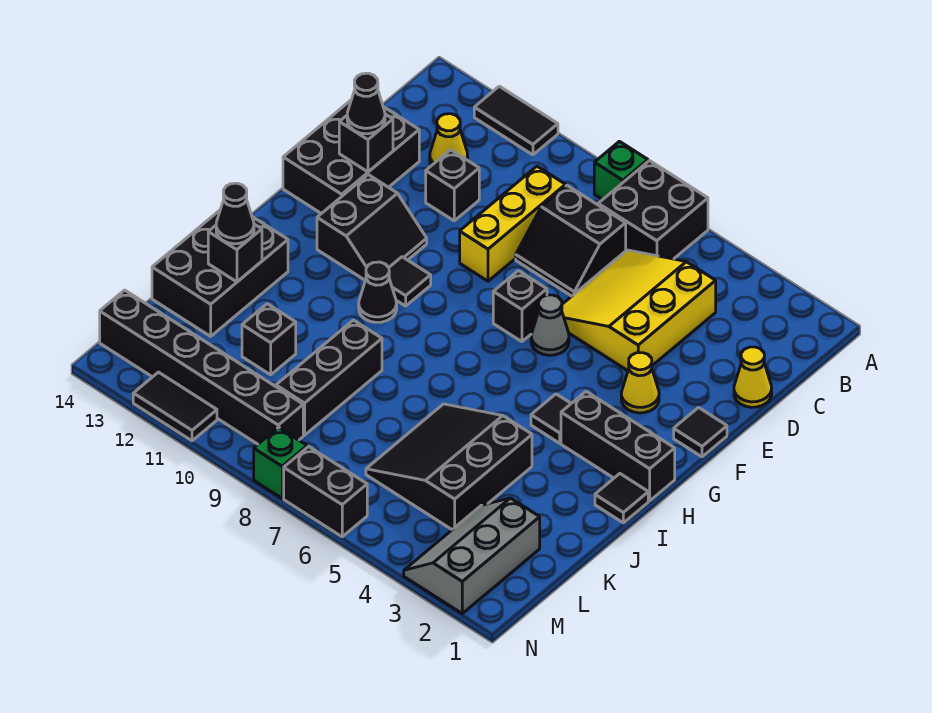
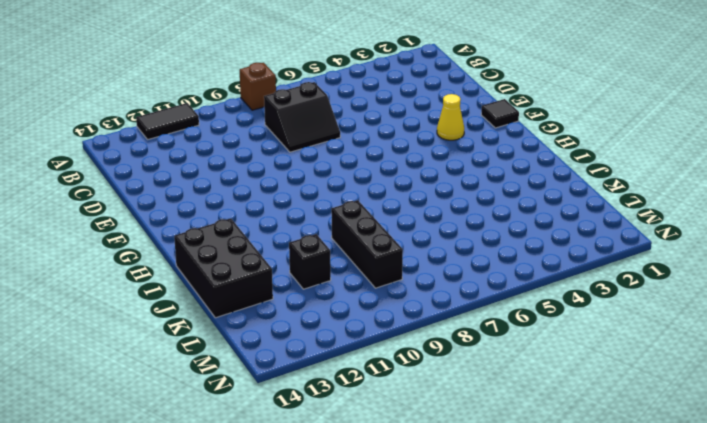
brown 1x1 brick [240,63,276,110] -> green 1x1 brick [594,141,648,200]
none -> black 2x2 brick [598,161,708,259]
none -> yellow 3x3 slope [562,250,716,371]
none -> yellow 1x3 brick [460,166,566,281]
none -> yellow 1x1 cone [430,114,468,166]

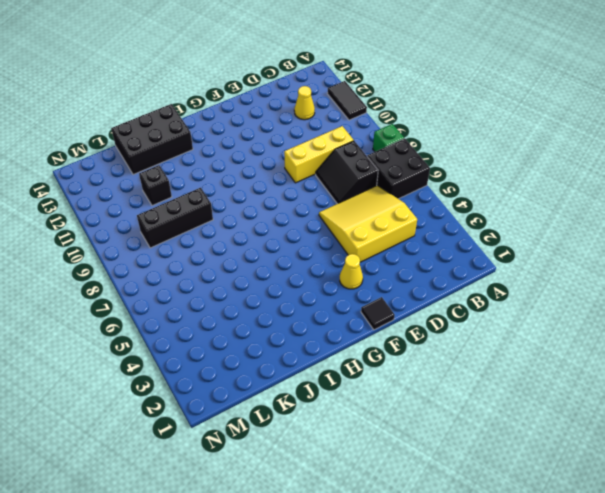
none -> yellow 1x1 cone [734,347,772,407]
none -> black 1x1 brick [426,150,479,221]
none -> black 2x3 brick [283,100,419,214]
none -> grey 1x1 cone [531,295,569,355]

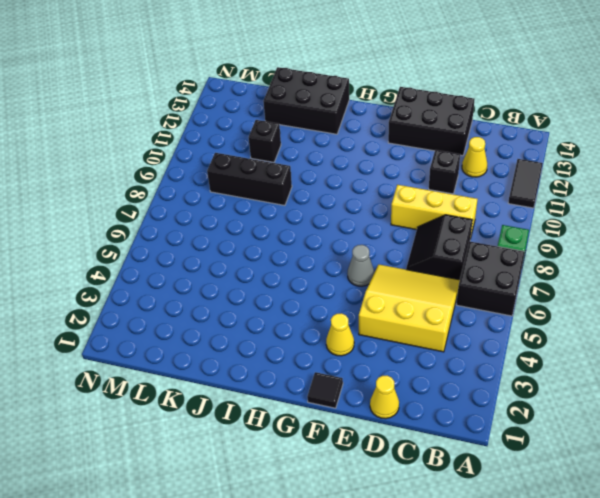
none -> black 1x1 brick [493,271,547,342]
none -> black 2x2 slope [317,175,427,280]
none -> black 1x1 tile [389,257,431,306]
none -> black 1x3 brick [561,392,675,501]

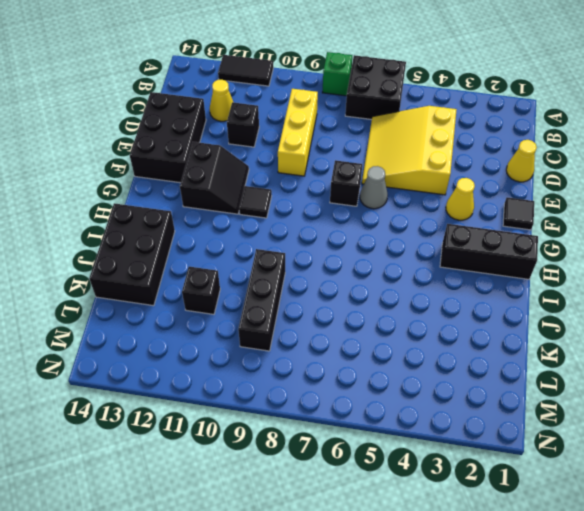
none -> black 2x2 slope [516,186,626,296]
none -> black 1x1 tile [531,394,571,443]
none -> black 1x1 cone [359,262,397,322]
none -> black 1x1 tile [595,474,648,523]

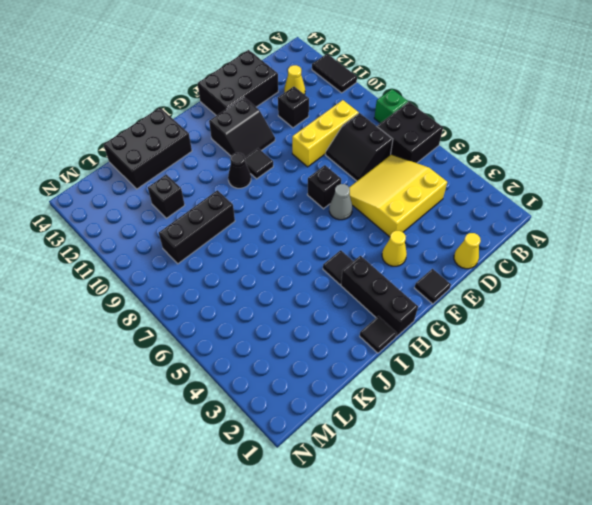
none -> black 3x3 slope [366,404,532,530]
none -> grey 2x3 slope [404,498,540,613]
none -> black 1x6 brick [100,290,303,444]
none -> black 1x2 brick [284,447,367,537]

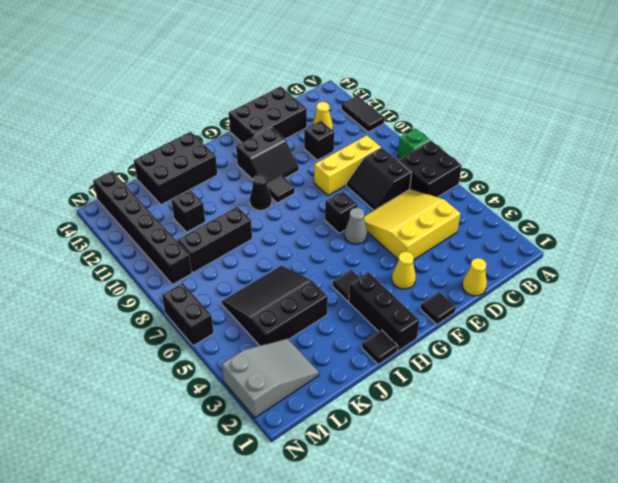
grey 2x3 slope [222,338,319,418] -> grey 2x3 slope turned to [404,498,540,613]
none -> green 1x1 brick [254,427,307,498]
none -> black 1x2 tile [133,372,217,441]
none -> black 1x1 brick [339,114,393,172]
none -> black 1x1 brick [208,224,262,282]

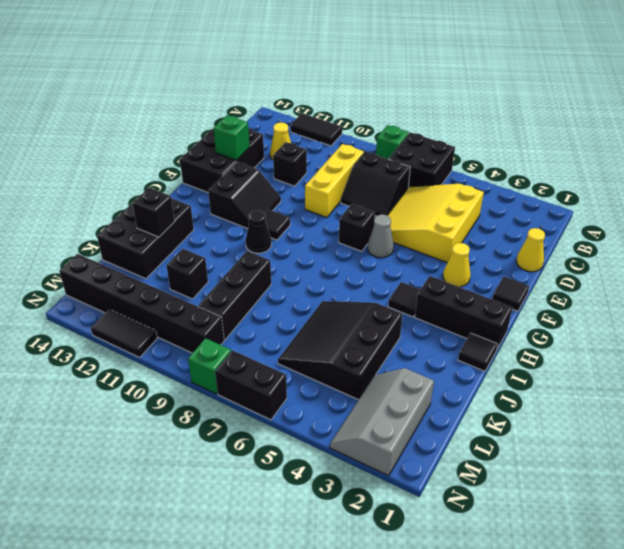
green 1x1 brick [213,115,250,160] -> black 1x1 brick [339,114,393,172]
none -> black 1x1 cone [347,73,385,134]
none -> black 1x1 cone [216,183,254,244]

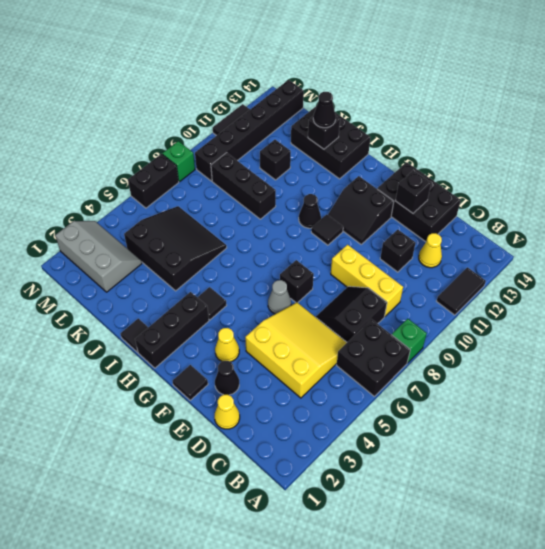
black 1x1 cone [215,361,239,395] -> black 1x1 cone moved to [347,73,385,134]

